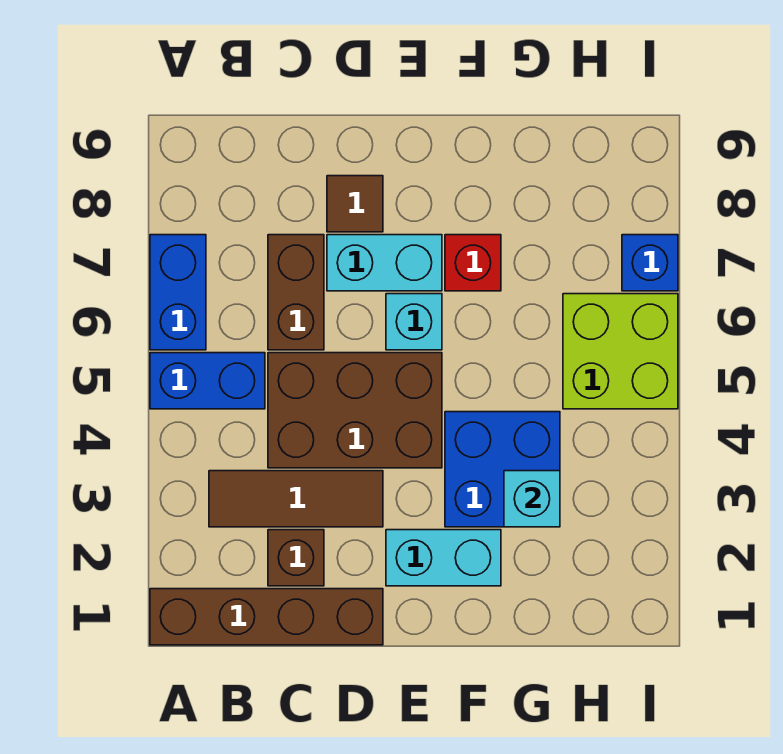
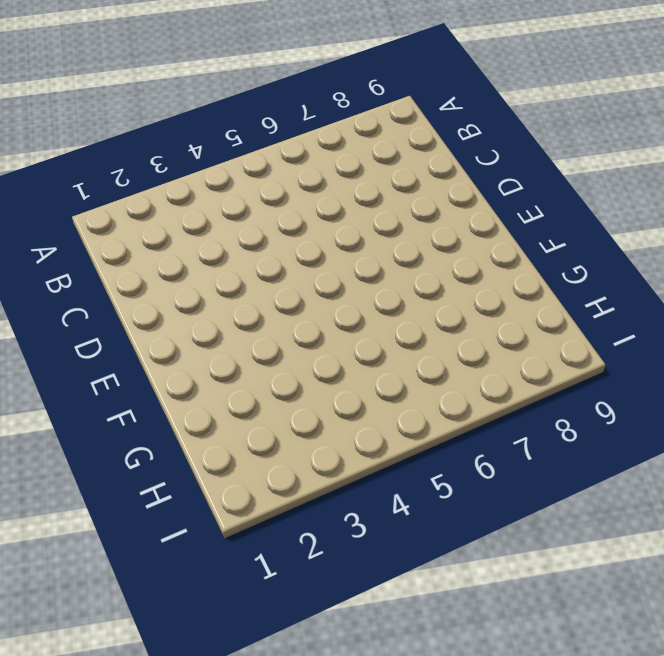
none -> brown 1x4 brick [150,589,383,645]
none -> blue 1x2 brick [150,353,265,409]
none -> blue 1x2 brick [150,235,206,350]

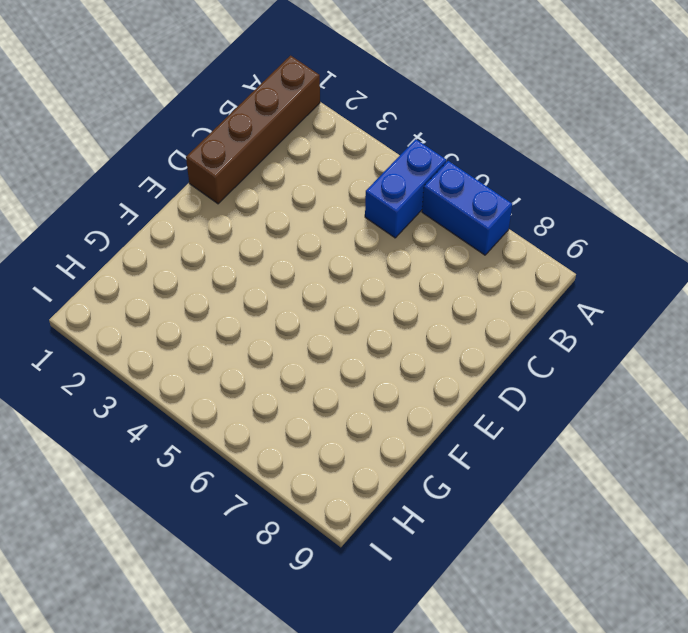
none -> brown 1x3 tile [209,471,383,527]
none -> brown 1x1 brick [268,530,324,586]
none -> brown 2x3 brick [268,353,442,468]

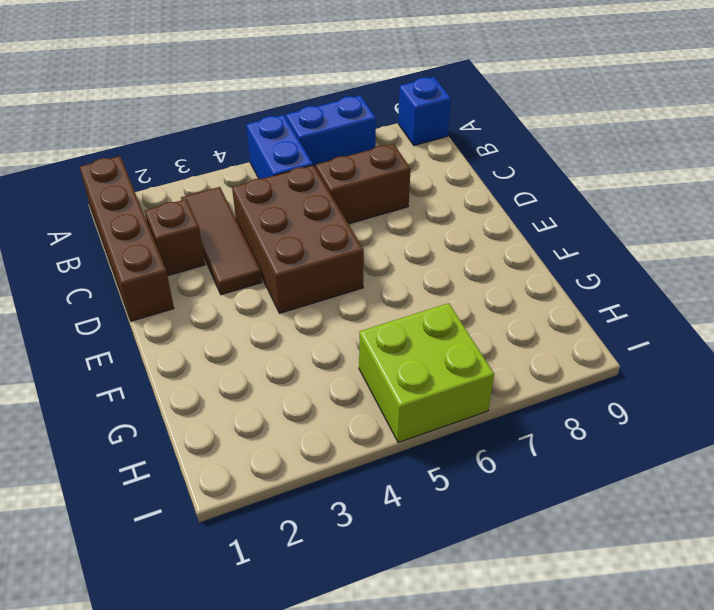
blue 1x1 brick [398,77,451,145] -> blue 1x1 brick moved to [622,235,678,291]
none -> cyan 1x2 brick [327,235,442,291]
none -> brown 1x1 tile [327,176,383,232]
none -> cyan 1x2 brick [386,530,501,586]

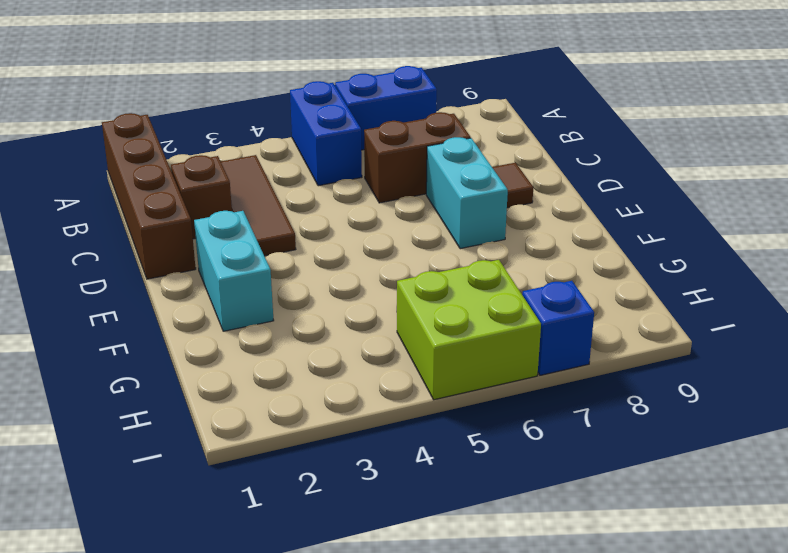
none -> brown 2x3 brick [268,353,442,468]
none -> cyan 1x1 brick [386,294,442,350]
none -> blue 2x2 brick [445,412,560,527]

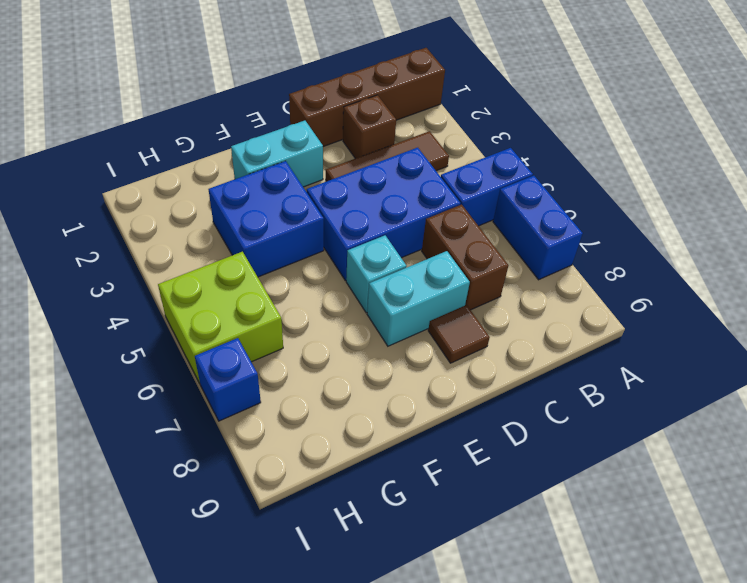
blue 2x3 brick [307,148,461,281] -> brown 2x3 brick [268,353,442,468]
none -> red 1x1 brick [445,235,501,291]
none -> cyan 1x1 brick [504,471,560,527]

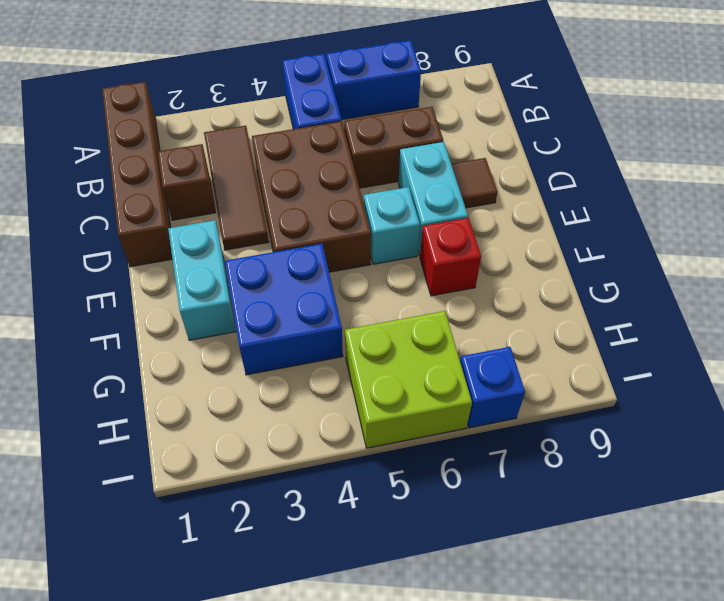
none -> cyan 1x1 brick [504,471,560,527]

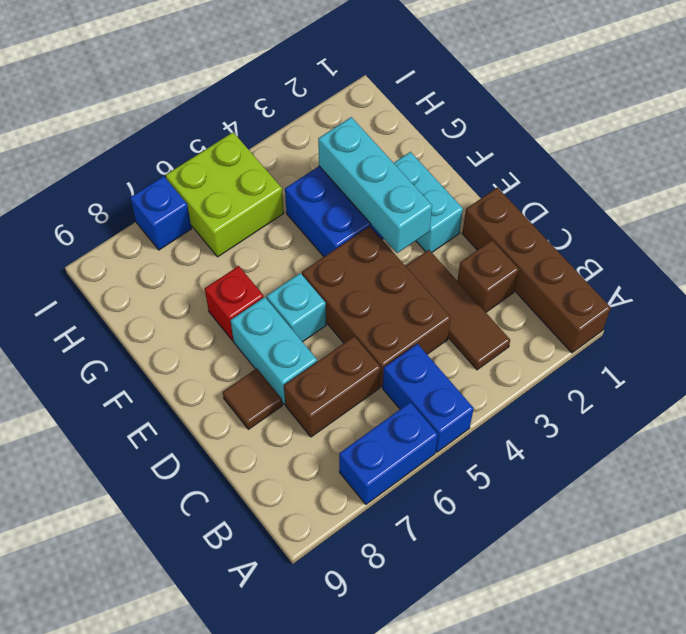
cyan 1x3 brick [318,117,432,253] -> cyan 1x1 brick [504,471,560,527]

